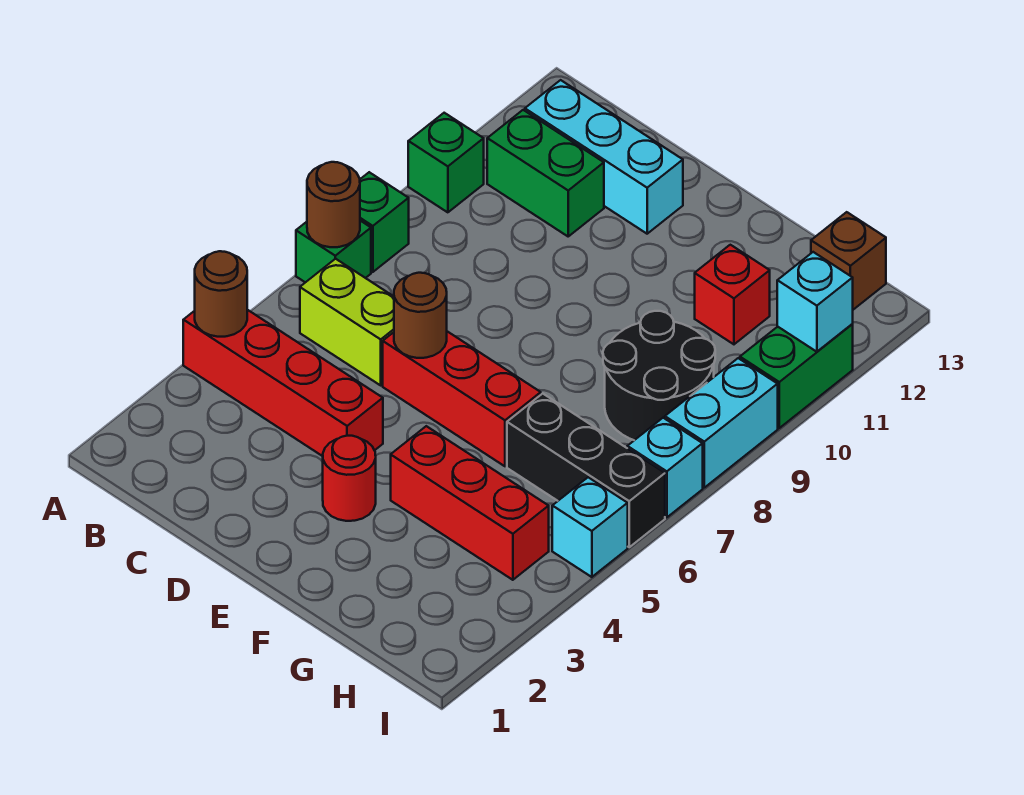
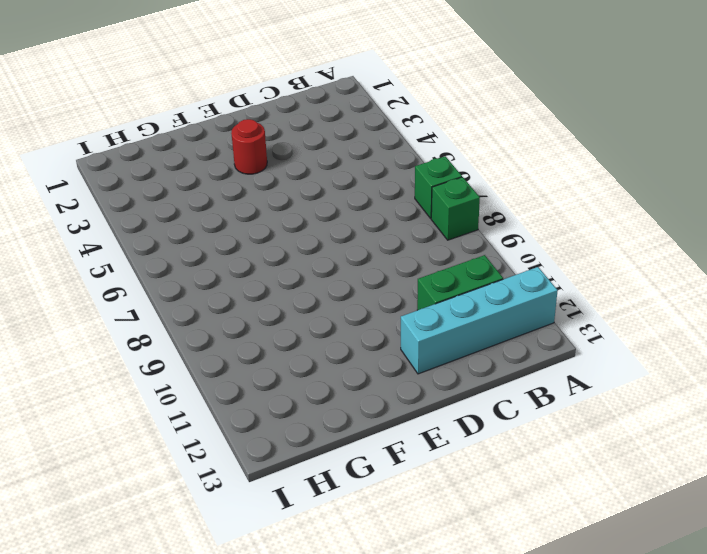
cyan 1x4 brick [401,267,558,374] -> cyan 1x3 brick [525,80,683,234]
none -> red 1x4 brick [183,310,383,456]
none -> green 1x1 brick [408,113,484,212]
none -> lime 1x2 brick [300,259,394,385]

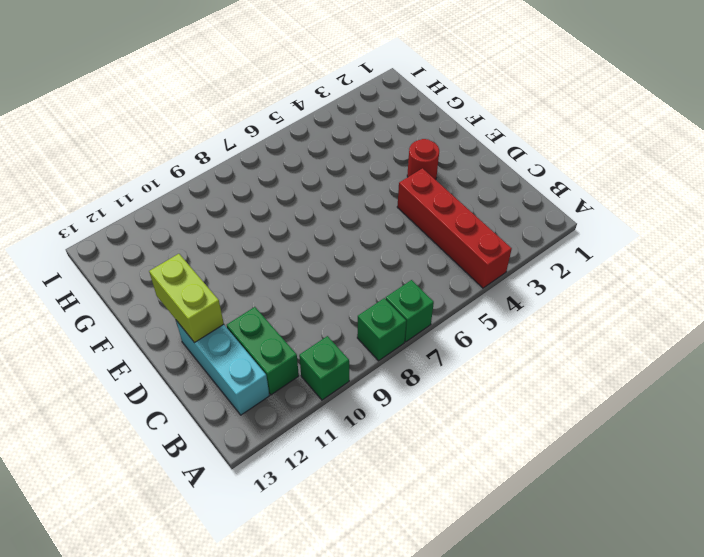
lime 1x2 brick [149,254,224,343] -> lime 1x2 brick moved to [300,259,394,385]
none -> red 1x3 brick [383,331,541,466]
none -> red 1x3 brick [391,426,549,580]
none -> black 1x3 brick [507,394,665,547]

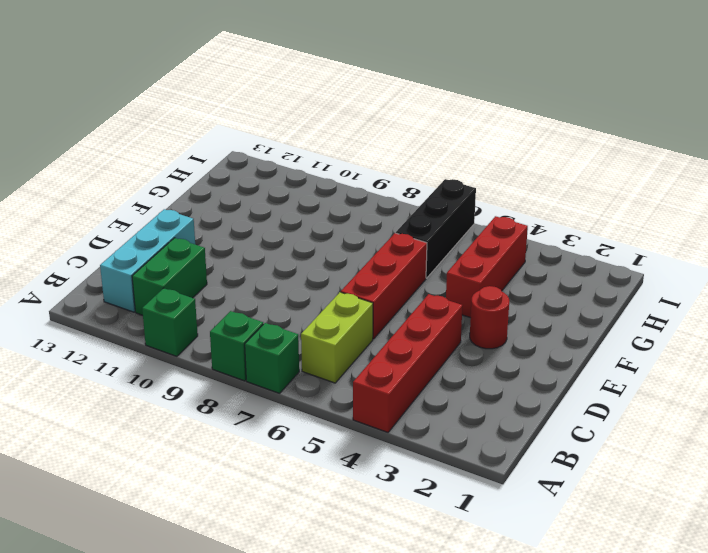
none -> black 2x2 round brick [603,311,715,440]
none -> red 1x1 brick [695,245,770,344]
none -> brown 1x1 brick [811,212,886,310]

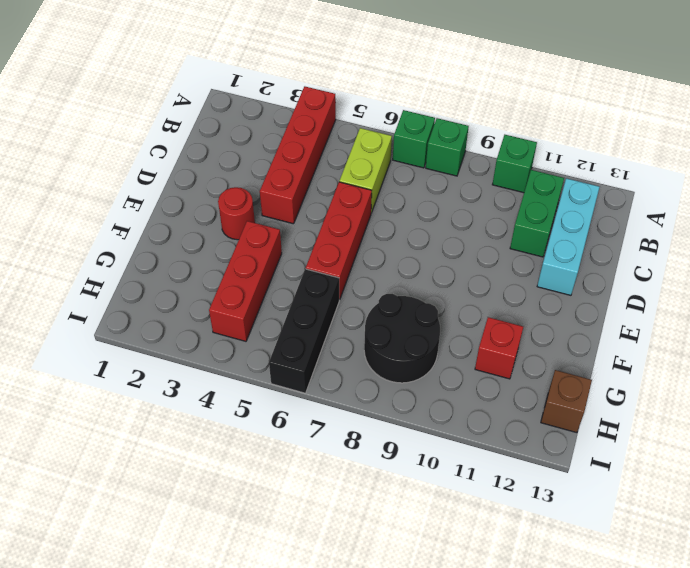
none -> cyan 1x1 brick [552,477,628,577]
none -> cyan 1x1 brick [627,418,703,517]
none -> cyan 1x2 brick [665,358,778,488]

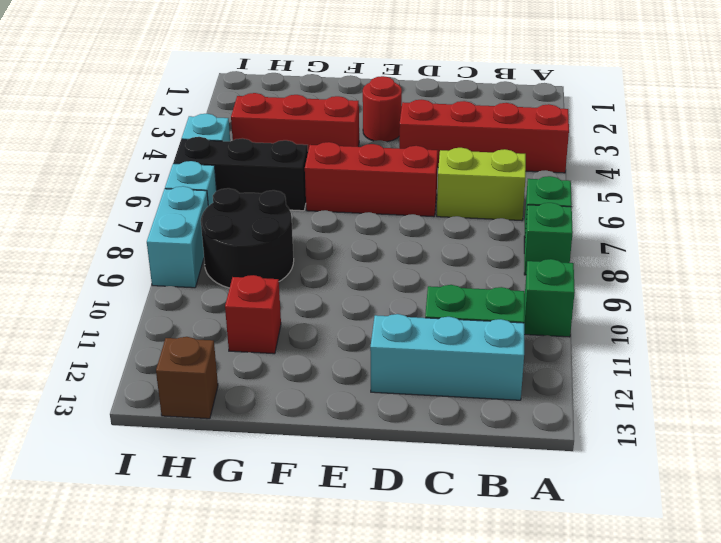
none -> green 1x2 brick [740,324,853,428]
none -> brown 1x1 round brick [195,251,247,337]
none -> brown 1x1 round brick [307,162,360,247]

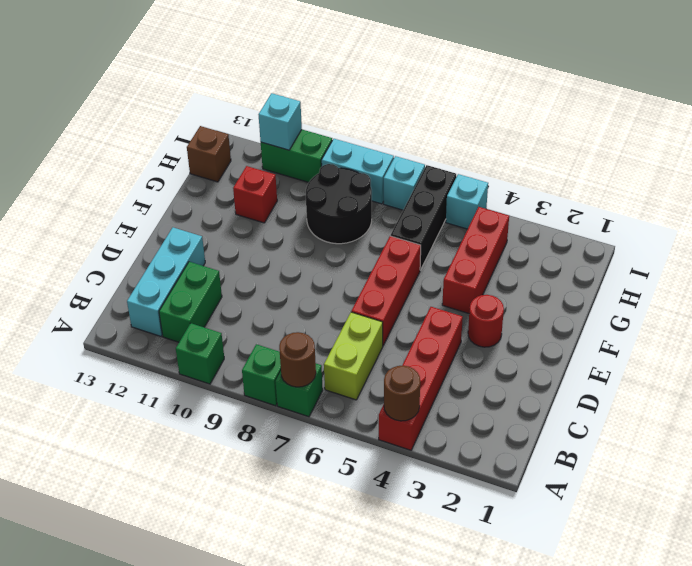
none -> brown 1x1 round brick [394,273,447,358]

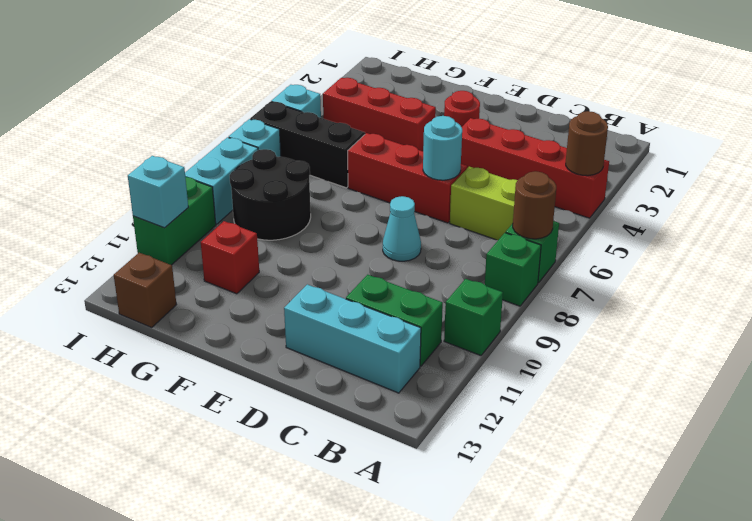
cyan 1x1 round brick [423,116,462,180] -> brown 1x1 round brick [394,273,447,358]
cyan 1x1 cone [383,196,421,261] -> none

